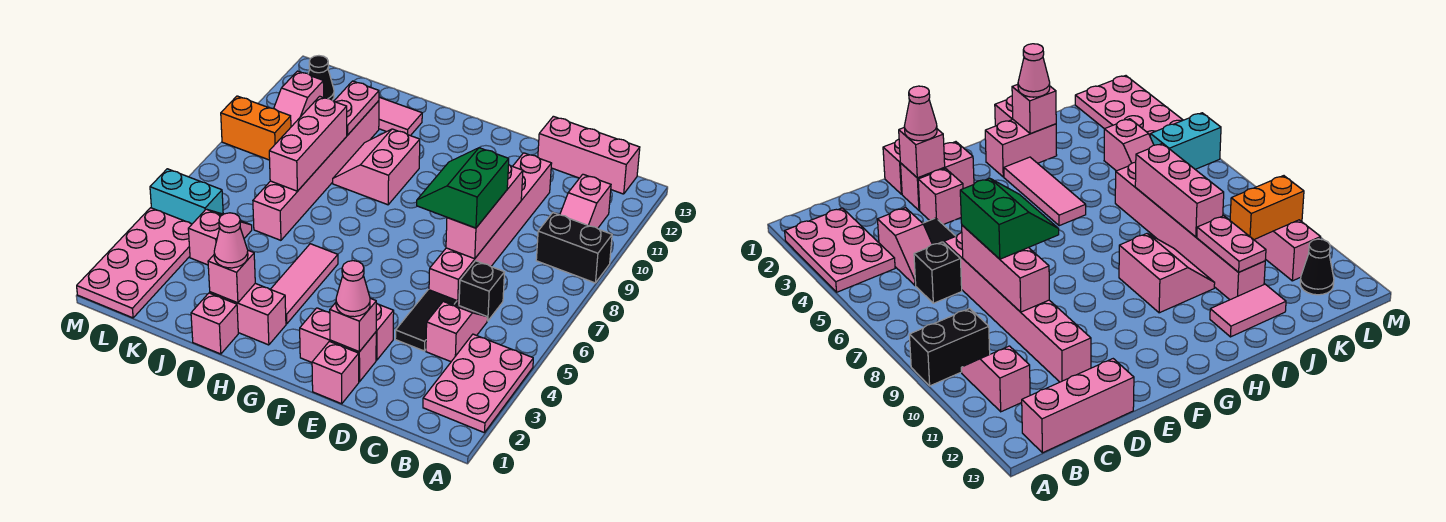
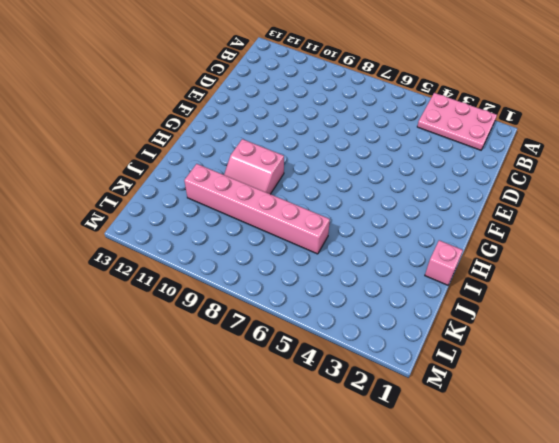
none -> black 1x2 brick [536,213,612,283]
none -> pink 1x2 slope [560,174,611,228]
none -> pink 1x3 brick [538,116,640,194]
none -> pink 1x2 slope [426,302,487,362]

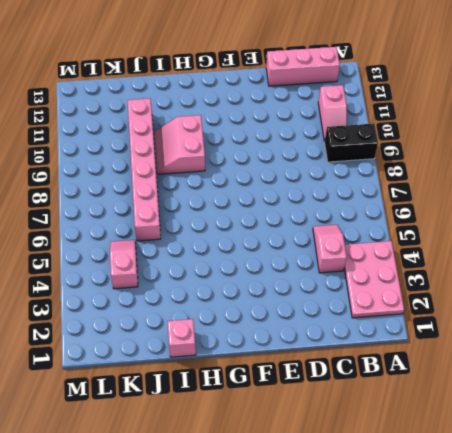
none -> black 1x1 brick [459,261,505,321]
none -> black 1x2 tile [395,290,457,351]
none -> pink 1x6 brick [429,153,552,305]
none -> pink 1x1 brick [312,341,359,404]

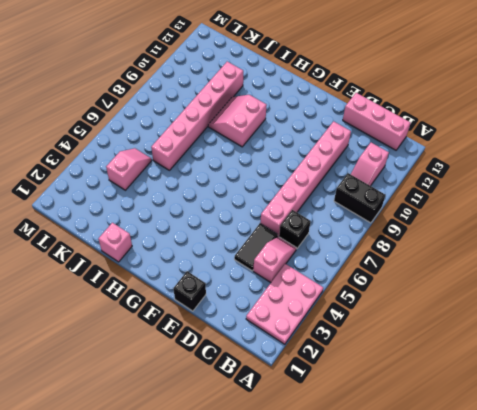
black 1x1 brick [173,271,206,311] -> pink 1x1 brick [312,341,359,404]
none -> pink 1x2 brick [300,308,376,382]
none -> pink 1x1 brick [376,303,394,360]
none -> pink 1x2 brick [210,283,286,345]
none -> pink 1x3 tile [271,244,338,324]

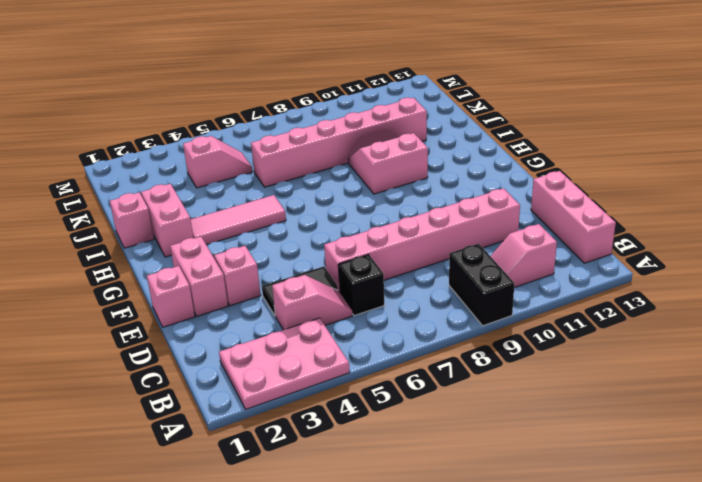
none -> pink 1x2 tile [379,97,422,136]
none -> pink 2x4 plate [77,208,192,318]
none -> cyan 1x2 brick [150,169,223,224]
none -> orange 1x2 brick [221,96,291,160]

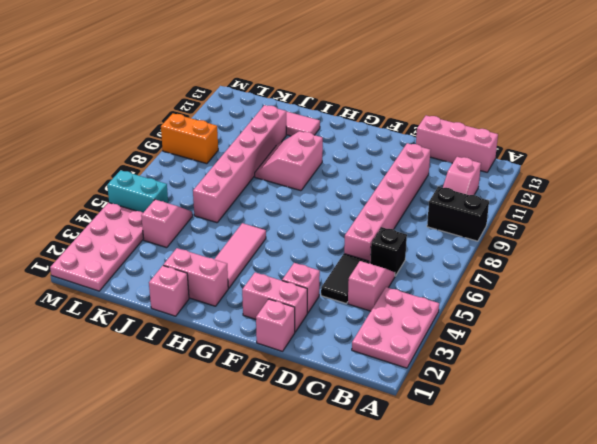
none -> pink 1x2 slope [274,71,324,127]
none -> black 1x1 cone [308,56,334,100]
none -> pink 1x3 brick [446,165,523,259]
none -> pink 1x1 brick [330,298,376,352]

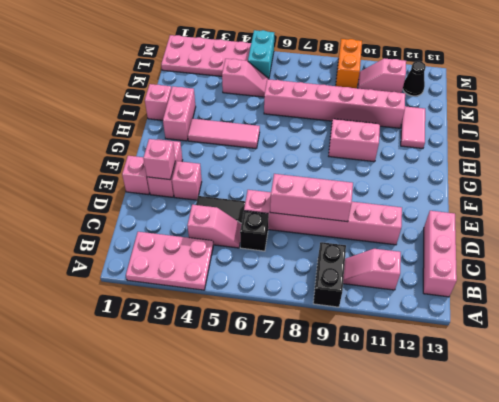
none -> pink 1x1 brick [208,250,255,303]
none -> pink 1x3 brick [269,96,347,191]
none -> pink 1x2 plate [334,81,379,135]
none -> green 2x2 slope [417,148,509,228]

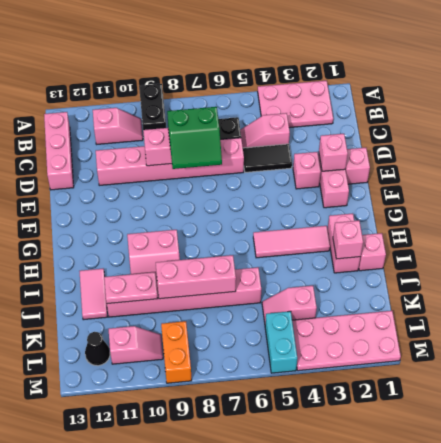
none -> pink 1x1 cone [336,261,370,317]
none -> pink 1x1 cone [214,213,248,268]

